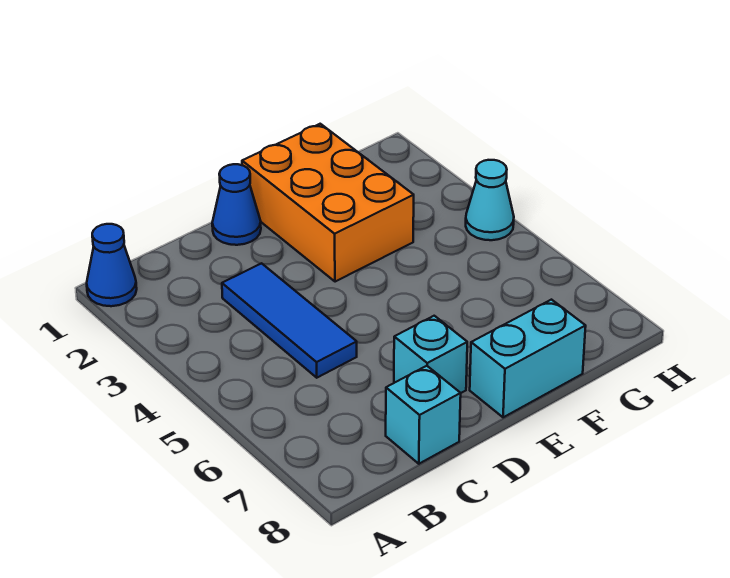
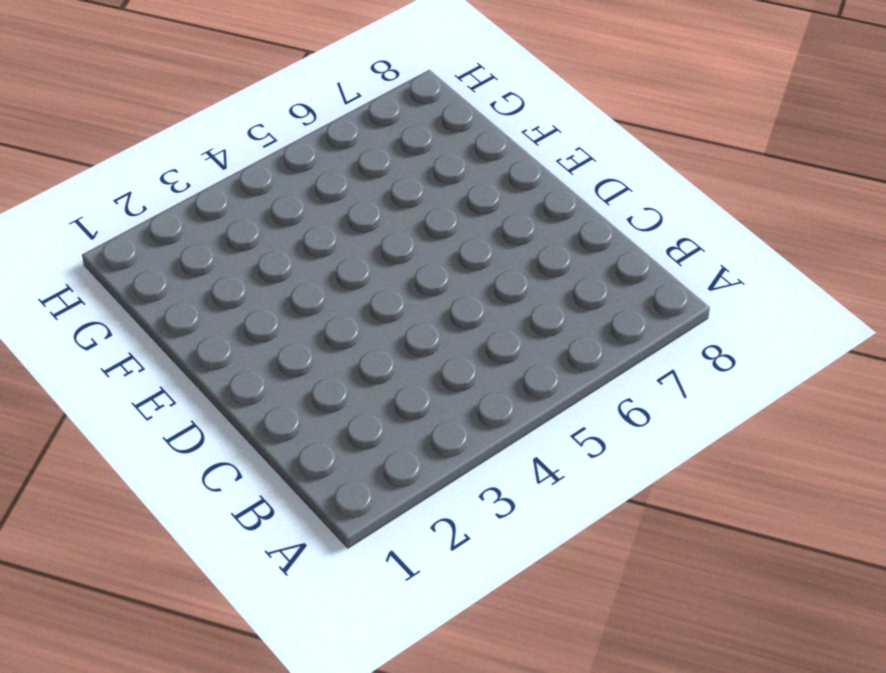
none -> blue 1x1 cone [87,224,137,306]
none -> blue 1x3 tile [222,263,357,378]

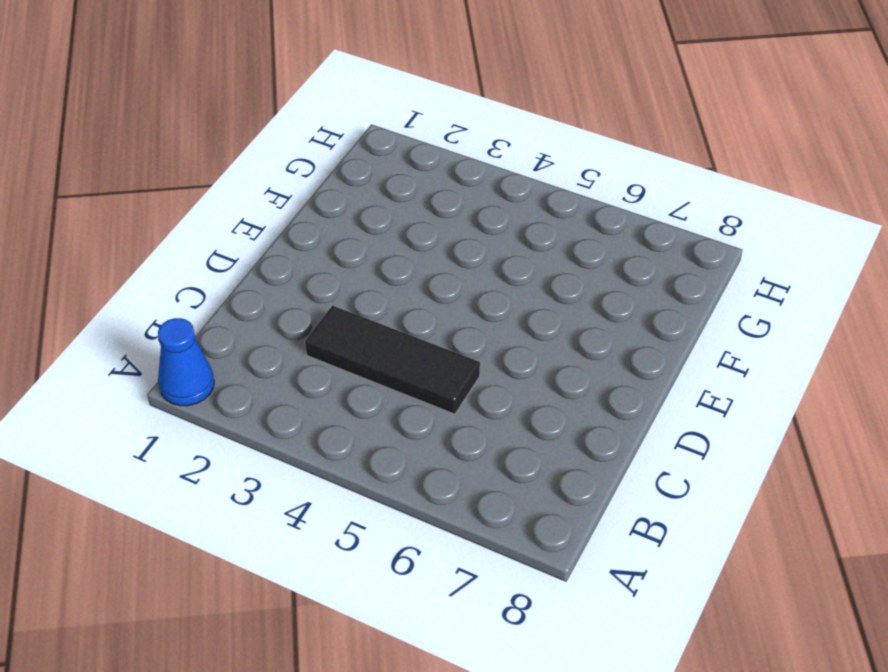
black 1x3 tile [305,306,480,414] -> blue 1x3 tile [222,263,357,378]
none -> cyan 1x1 brick [386,366,461,464]
none -> blue 1x1 cone [212,164,261,245]

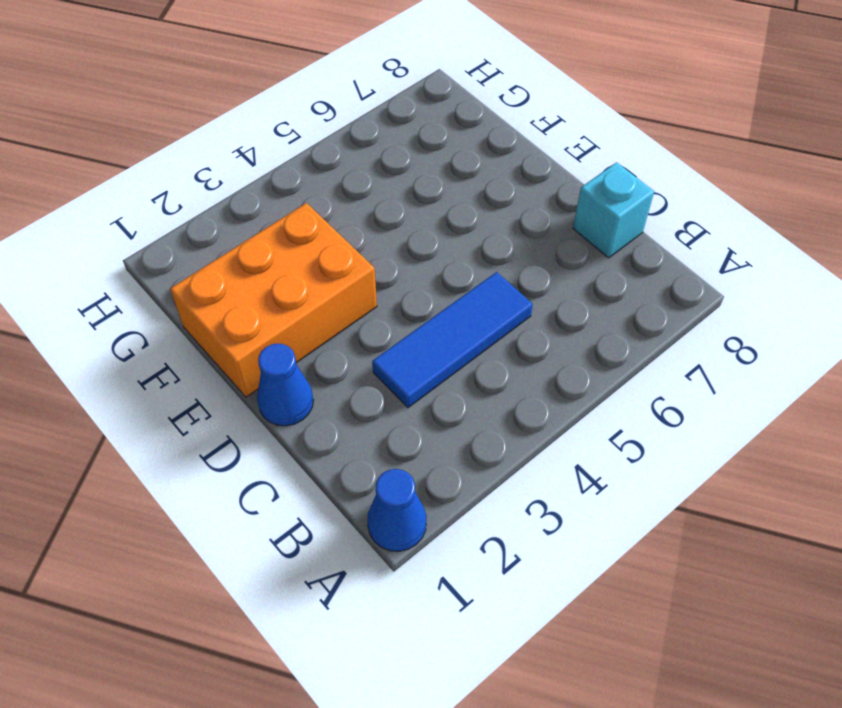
none -> cyan 1x1 brick [394,316,467,393]
none -> cyan 1x2 brick [470,300,586,417]

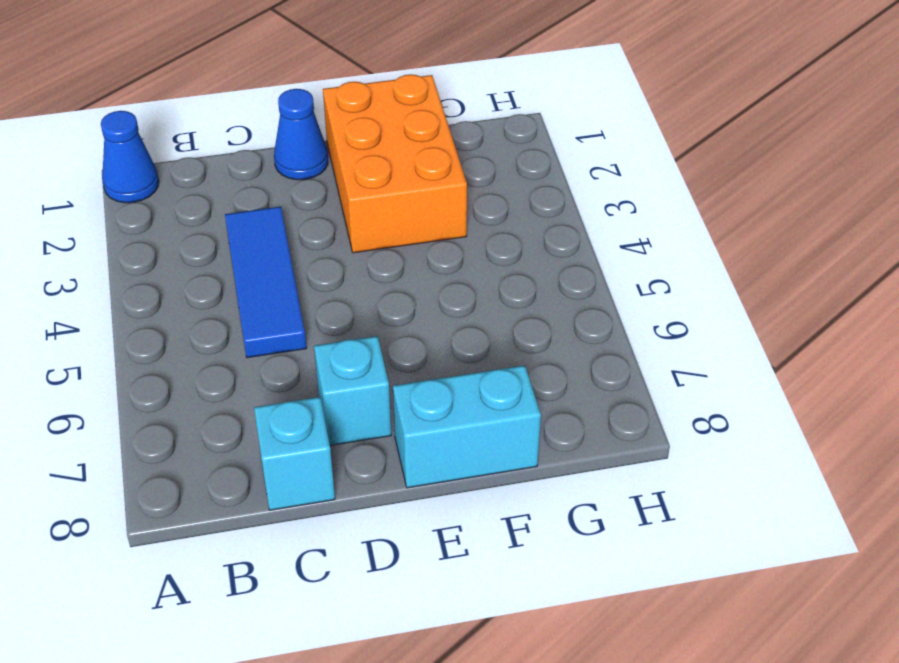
none -> cyan 1x1 cone [466,160,514,240]

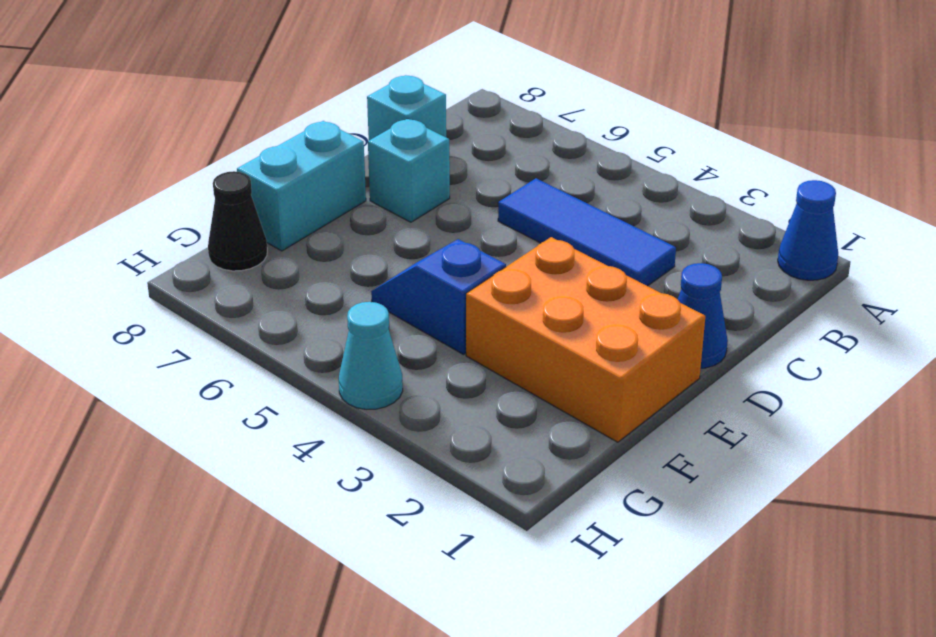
blue 1x2 slope [371,239,506,354] -> none
black 1x1 cone [208,171,267,271] -> none

